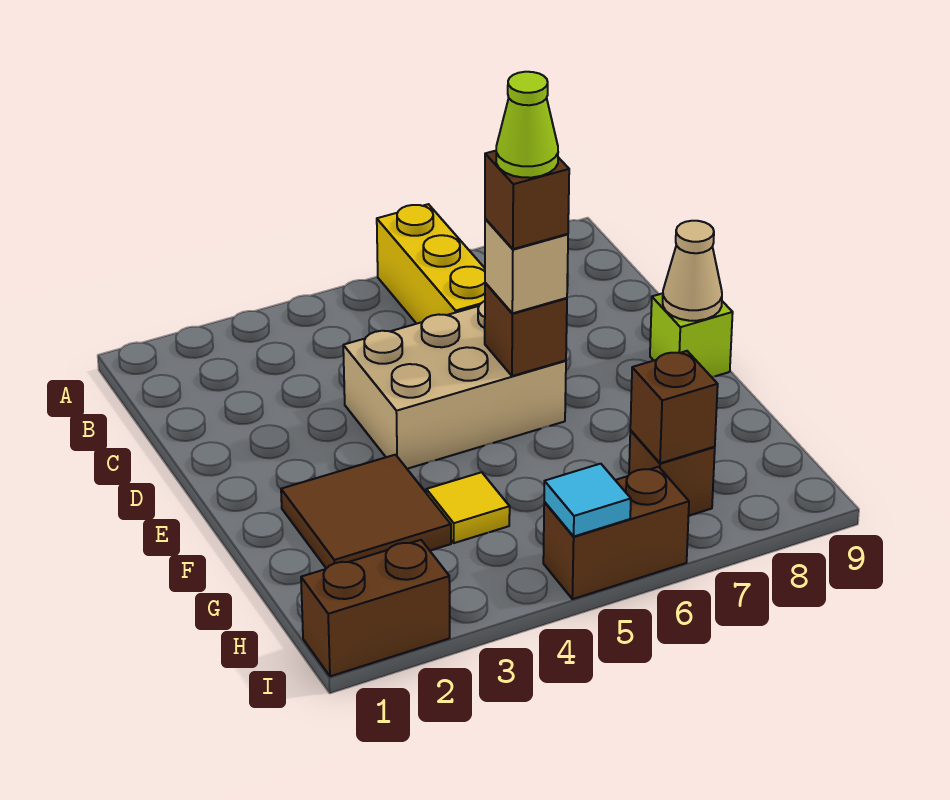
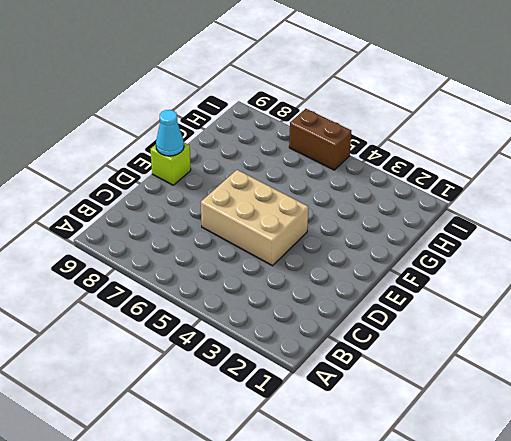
cyan 1x1 cone [156,110,184,156] -> tan 1x1 cone [663,221,722,321]
none -> yellow 1x3 brick [377,204,485,324]
none -> brown 2x2 tile [281,455,451,568]
none -> yellow 1x1 tile [426,472,510,543]

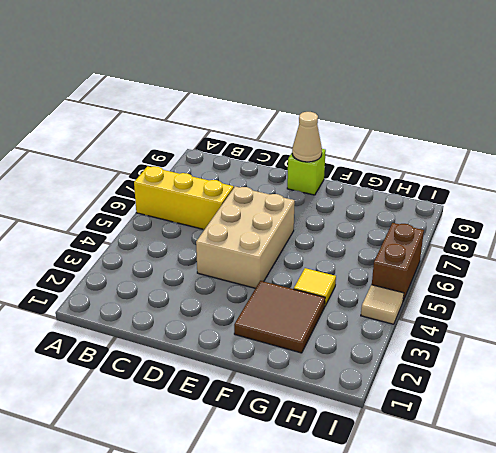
tan 1x1 tile [361,285,404,324] -> none
none -> brown 1x1 brick [629,431,715,516]
none -> brown 1x2 brick [301,540,450,676]
none -> brown 1x1 brick [485,283,567,376]

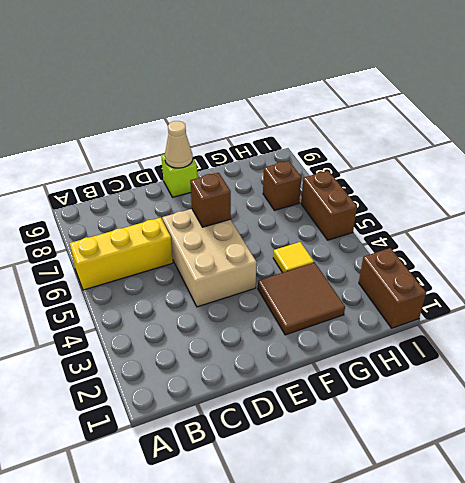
none -> brown 1x1 brick [630,351,718,463]
none -> cyan 1x1 tile [544,464,631,536]
none -> tan 1x1 brick [485,219,568,313]

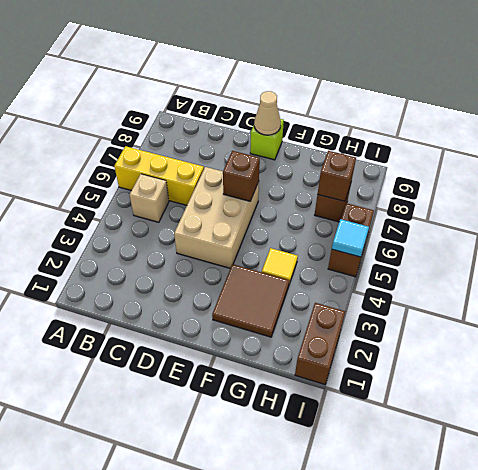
tan 1x1 brick [130,174,169,222] -> tan 1x1 brick moved to [485,219,568,313]
none -> brown 1x1 brick [485,151,569,249]
none -> lime 1x1 cone [496,72,558,178]

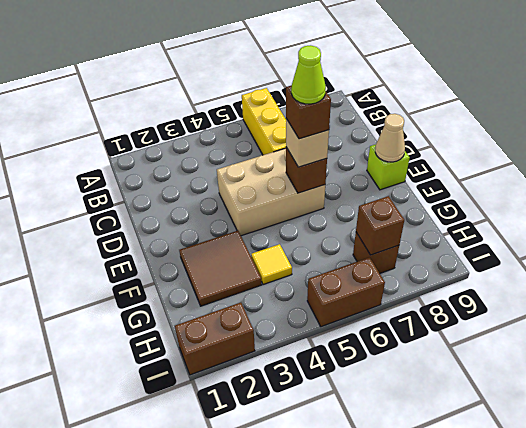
none -> cyan 1x1 tile [544,464,631,536]

